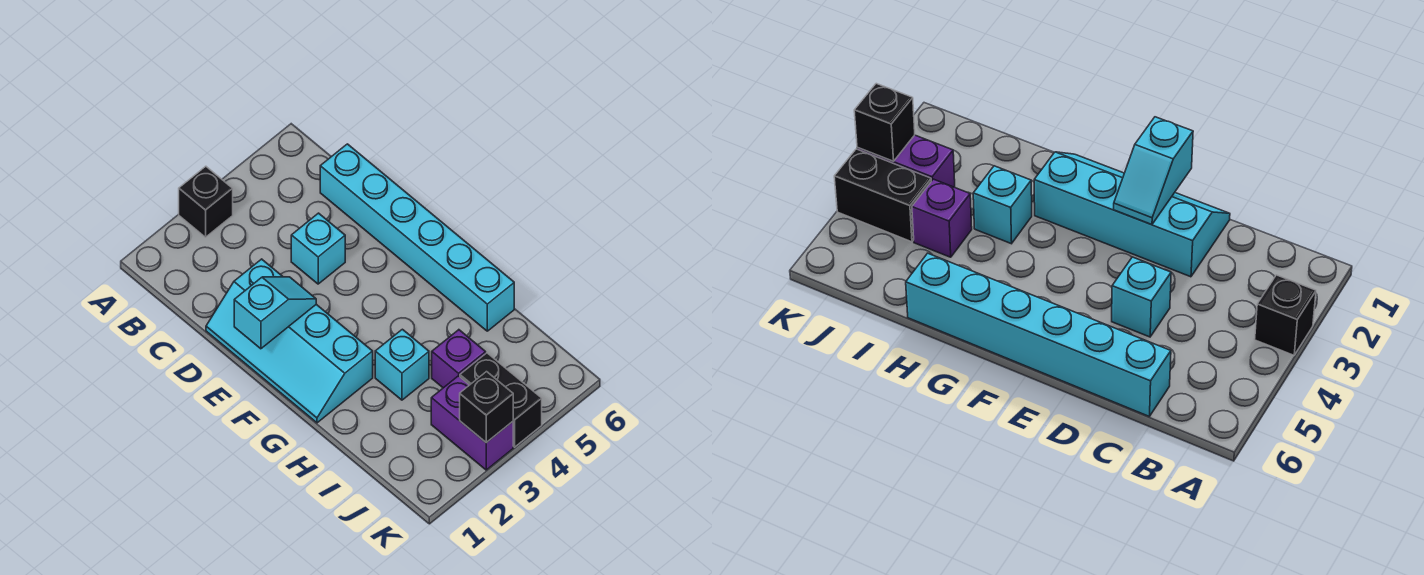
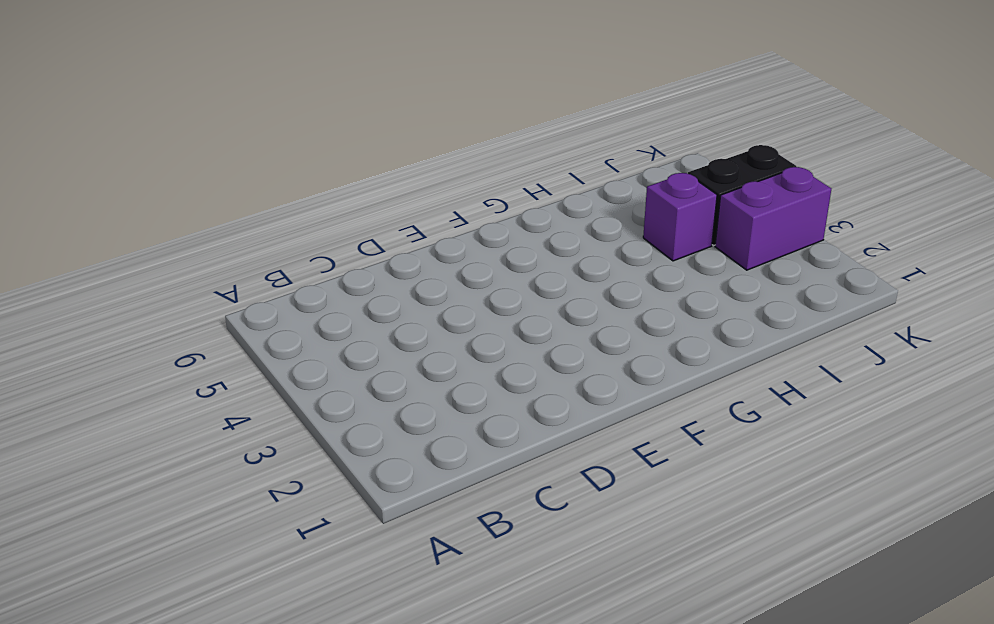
none -> black 1x1 brick [179,166,233,237]
none -> cyan 1x6 brick [320,144,514,331]

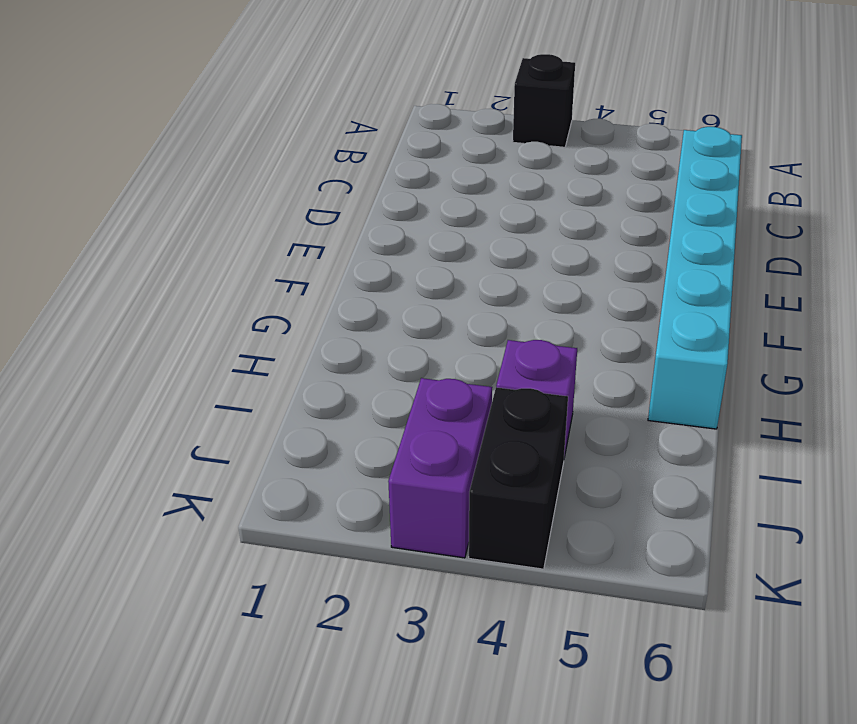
none -> cyan 2x4 slope [206,259,373,423]
none -> cyan 1x1 brick [291,213,345,284]

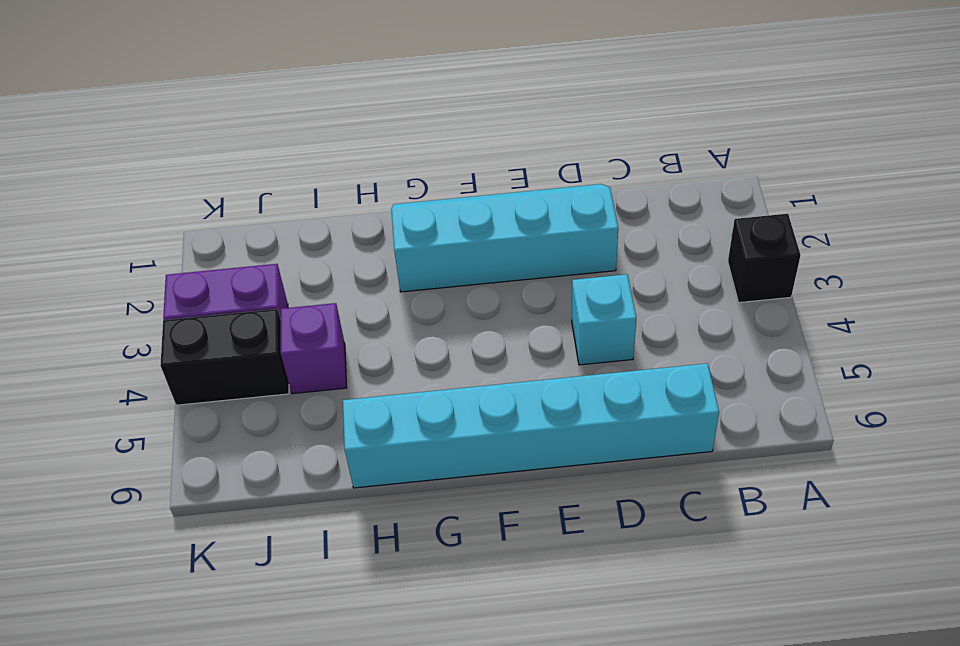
none -> cyan 1x1 brick [375,329,429,400]
none -> cyan 1x2 slope [234,277,316,349]

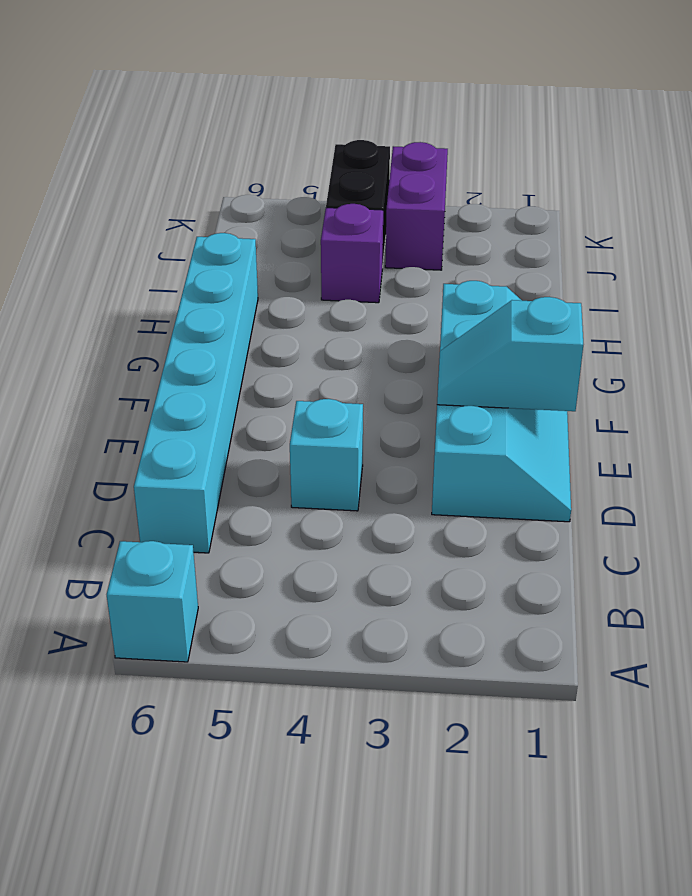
cyan 1x1 brick [107,541,198,662] -> cyan 1x1 brick moved to [375,329,429,400]
none -> black 1x1 brick [179,166,233,237]
none -> black 1x1 brick [460,372,513,443]

